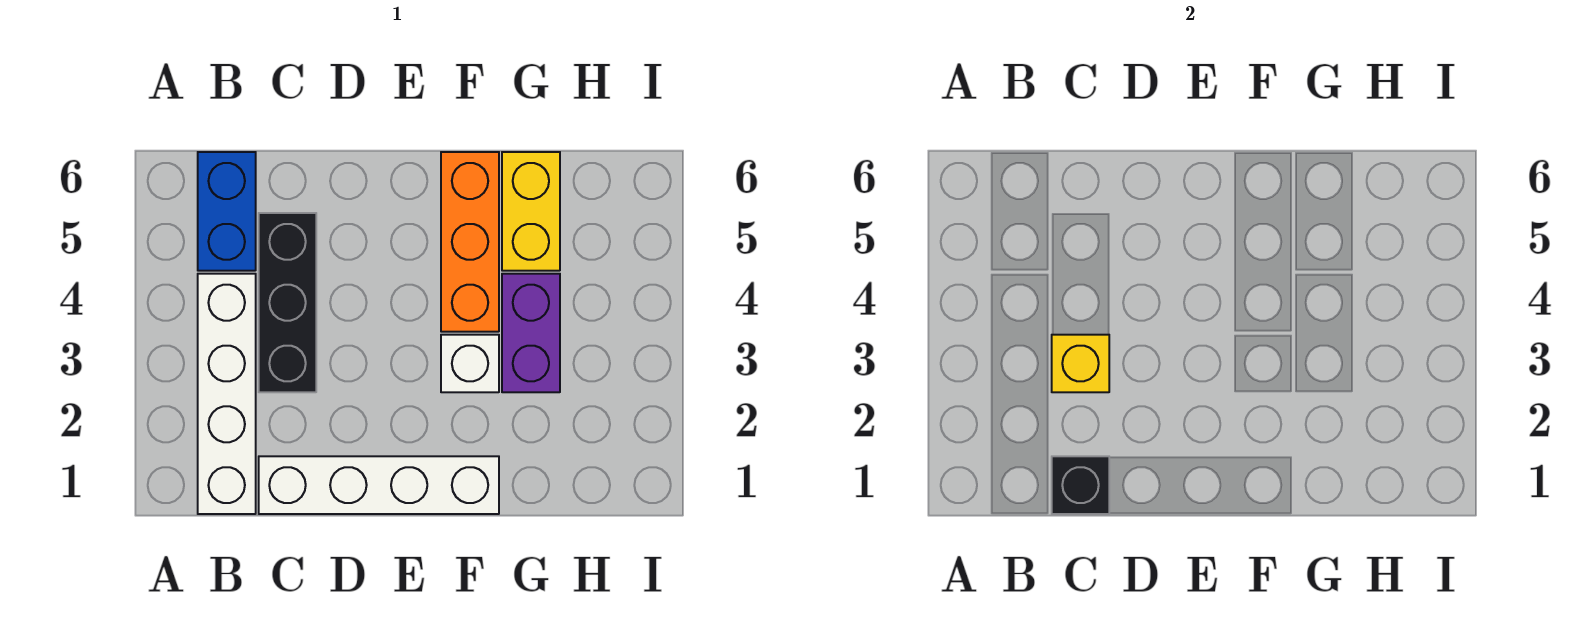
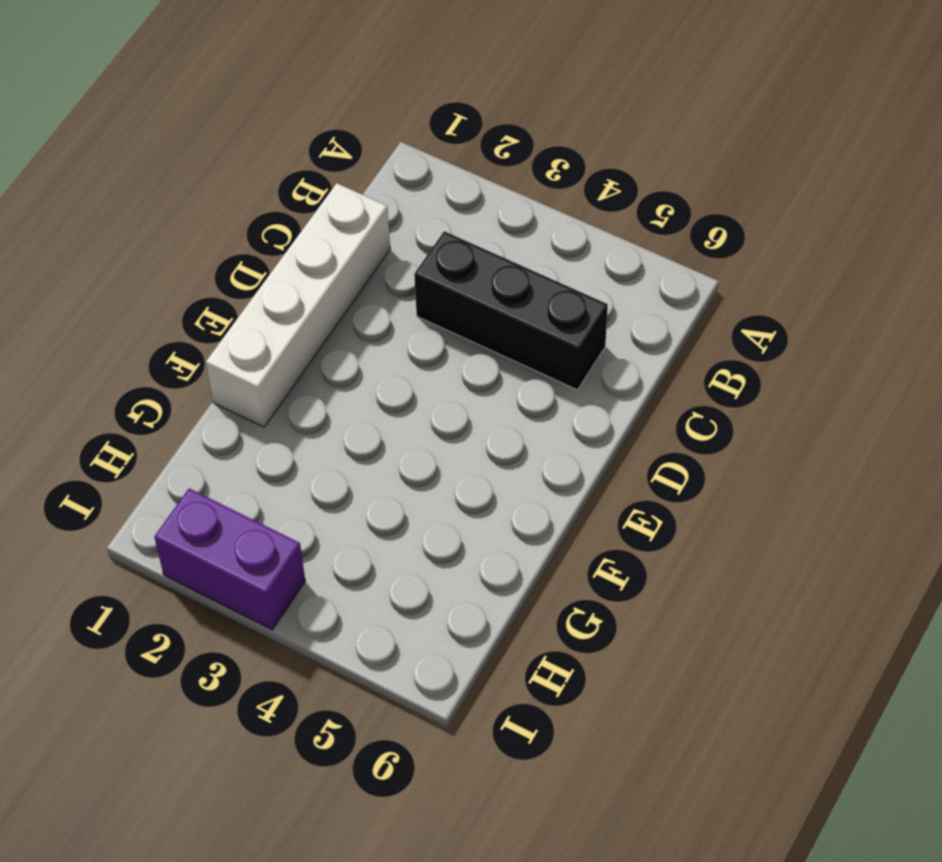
purple 1x2 brick [155,488,305,630] -> purple 1x2 brick moved to [502,274,560,392]
none -> white 1x4 brick [198,274,256,514]
none -> blue 1x2 brick [198,152,256,271]

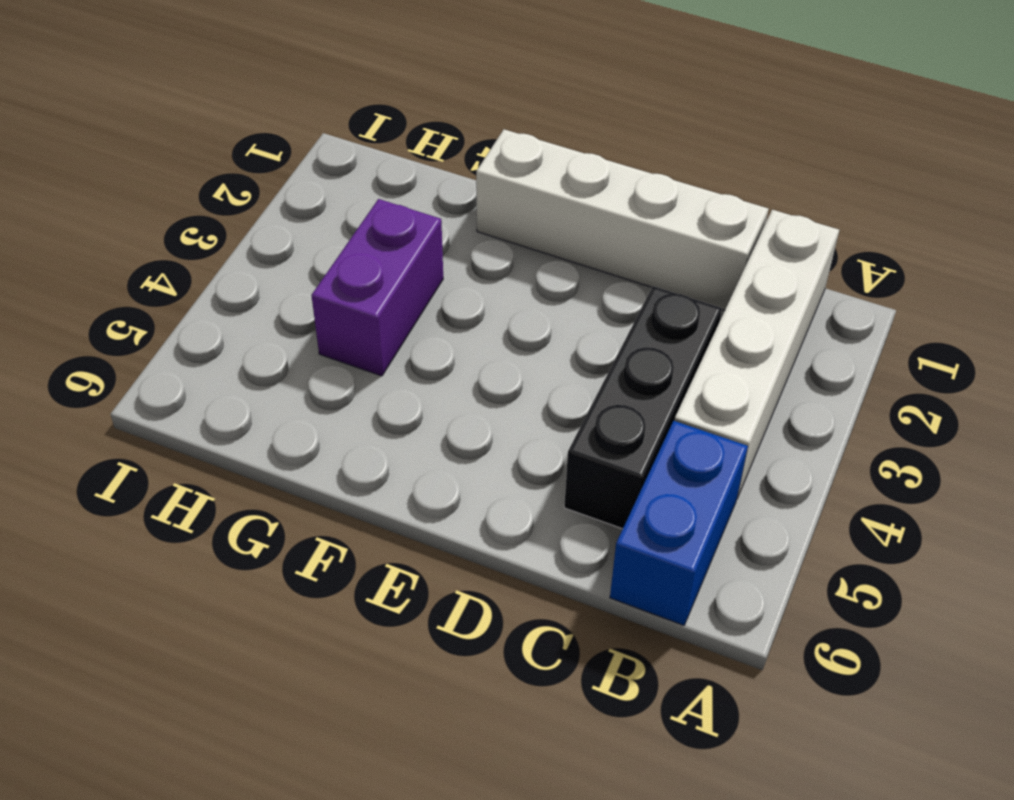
none -> white 1x1 brick [441,335,499,392]
none -> orange 1x3 brick [441,152,499,332]

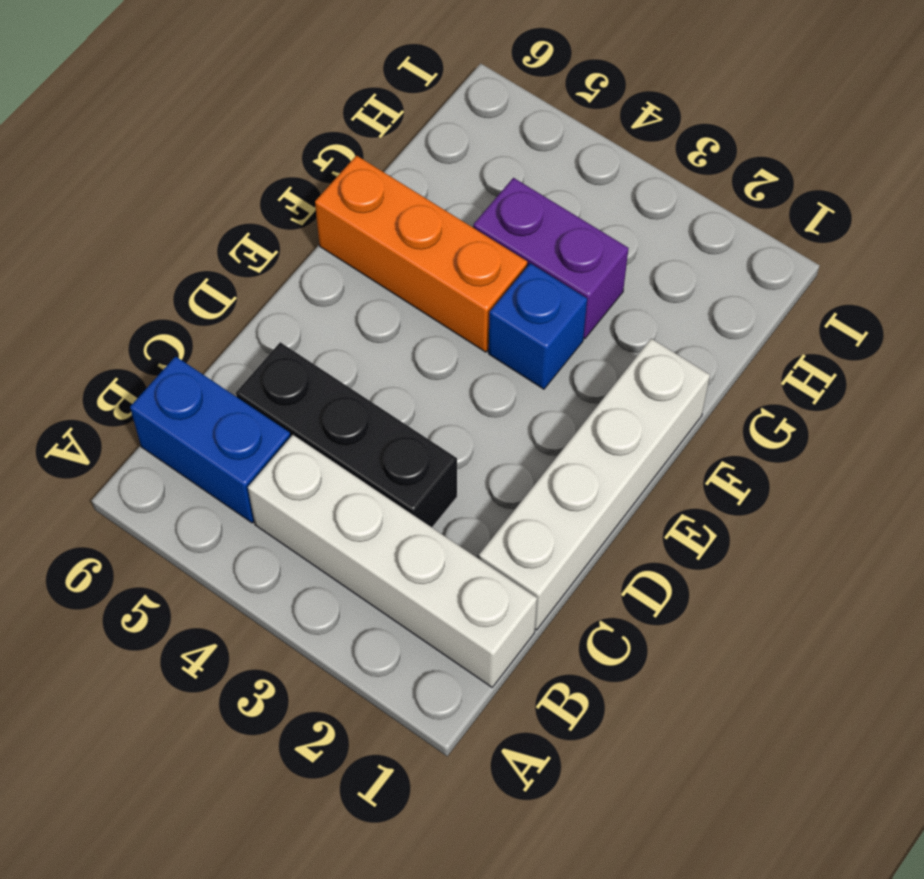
blue 1x1 brick [489,263,587,389] -> white 1x1 brick [441,335,499,392]
none -> yellow 1x2 brick [502,152,560,271]
none -> black 1x1 brick [1052,456,1109,514]

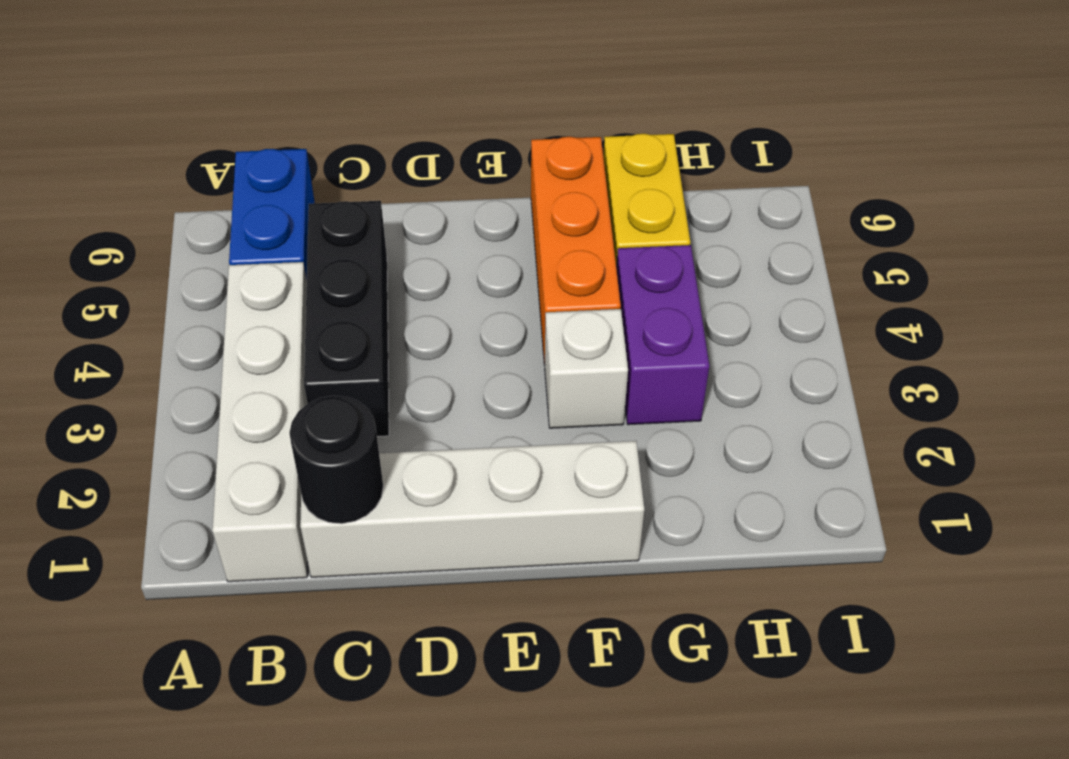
black 1x1 round brick [289,396,383,524] -> black 1x1 brick [1052,456,1109,514]
none -> yellow 1x1 brick [1052,335,1109,392]

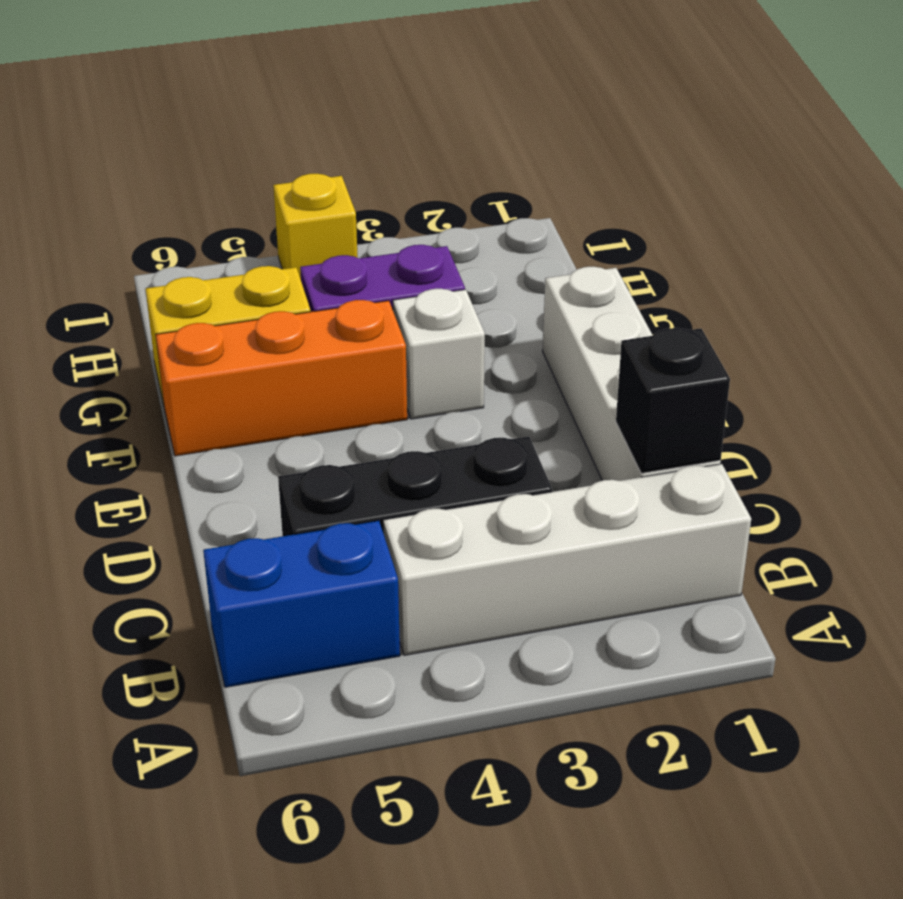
yellow 1x1 brick [273,174,358,279] -> yellow 1x1 brick moved to [1052,335,1109,392]

